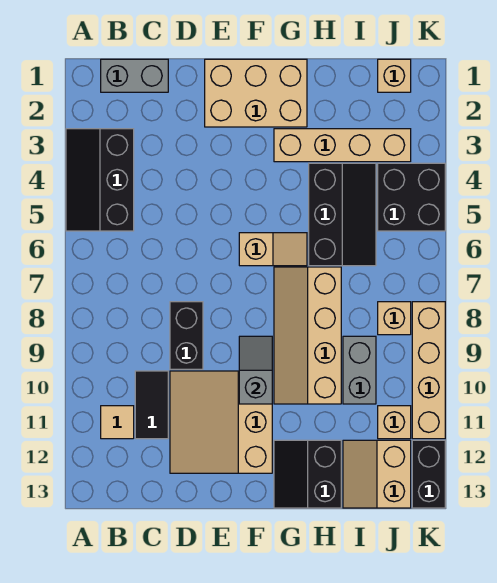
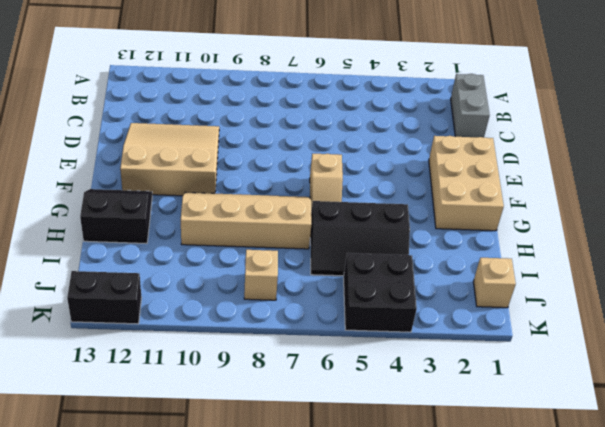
none -> black 2x3 slope [66,129,134,231]
none -> tan 1x1 tile [101,406,134,439]
none -> black 1x2 tile [135,371,168,439]

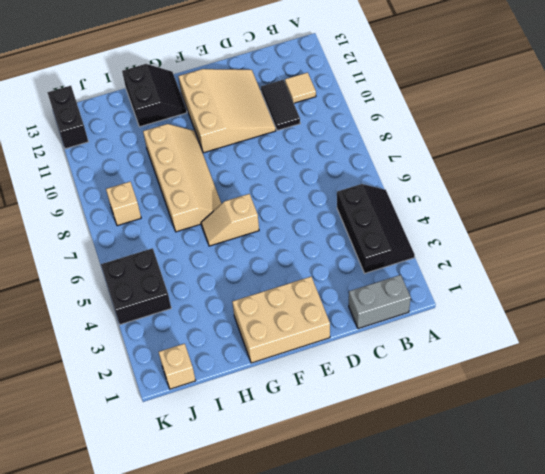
none -> black 1x2 brick [170,302,203,369]
none -> tan 1x4 brick [274,129,411,162]
none -> black 2x3 slope [309,163,376,266]

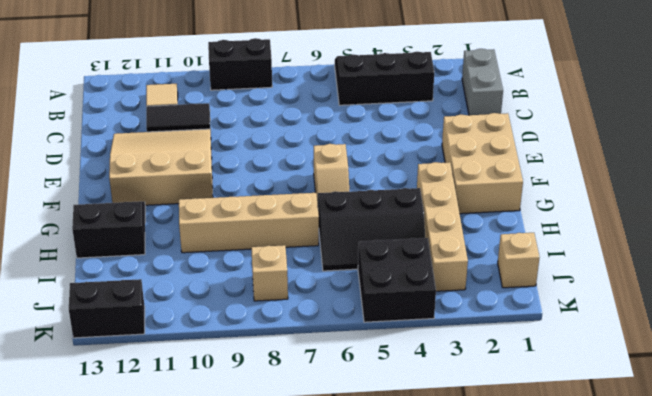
black 1x2 brick [208,38,272,90] -> black 1x2 brick moved to [170,302,203,369]
none -> grey 1x2 brick [343,336,376,404]
none -> tan 2x2 slope [343,440,411,508]
none -> tan 1x1 brick [378,406,411,439]

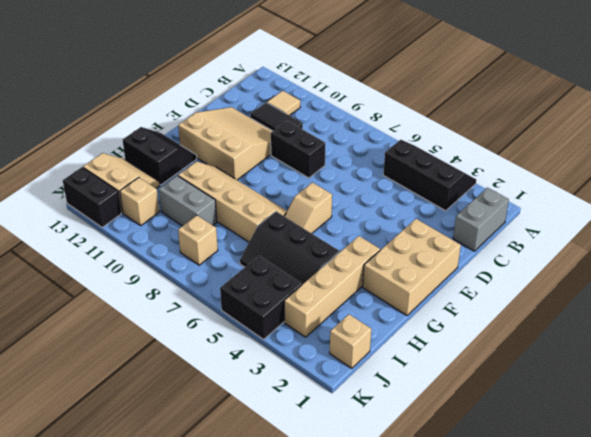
none -> tan 1x4 brick [412,302,445,439]
none -> grey 1x2 slope [239,336,272,404]

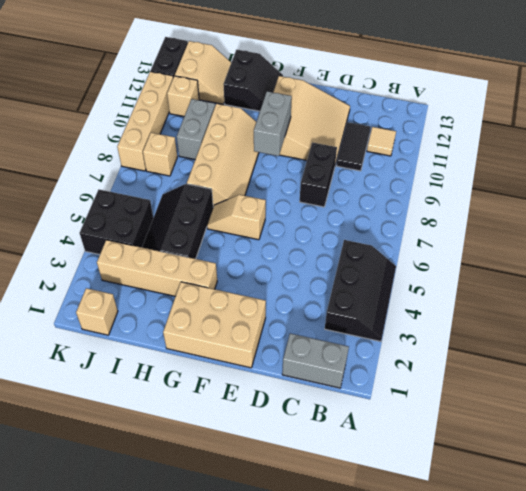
grey 1x2 brick [254,91,292,156] -> grey 1x2 slope [239,336,272,404]

